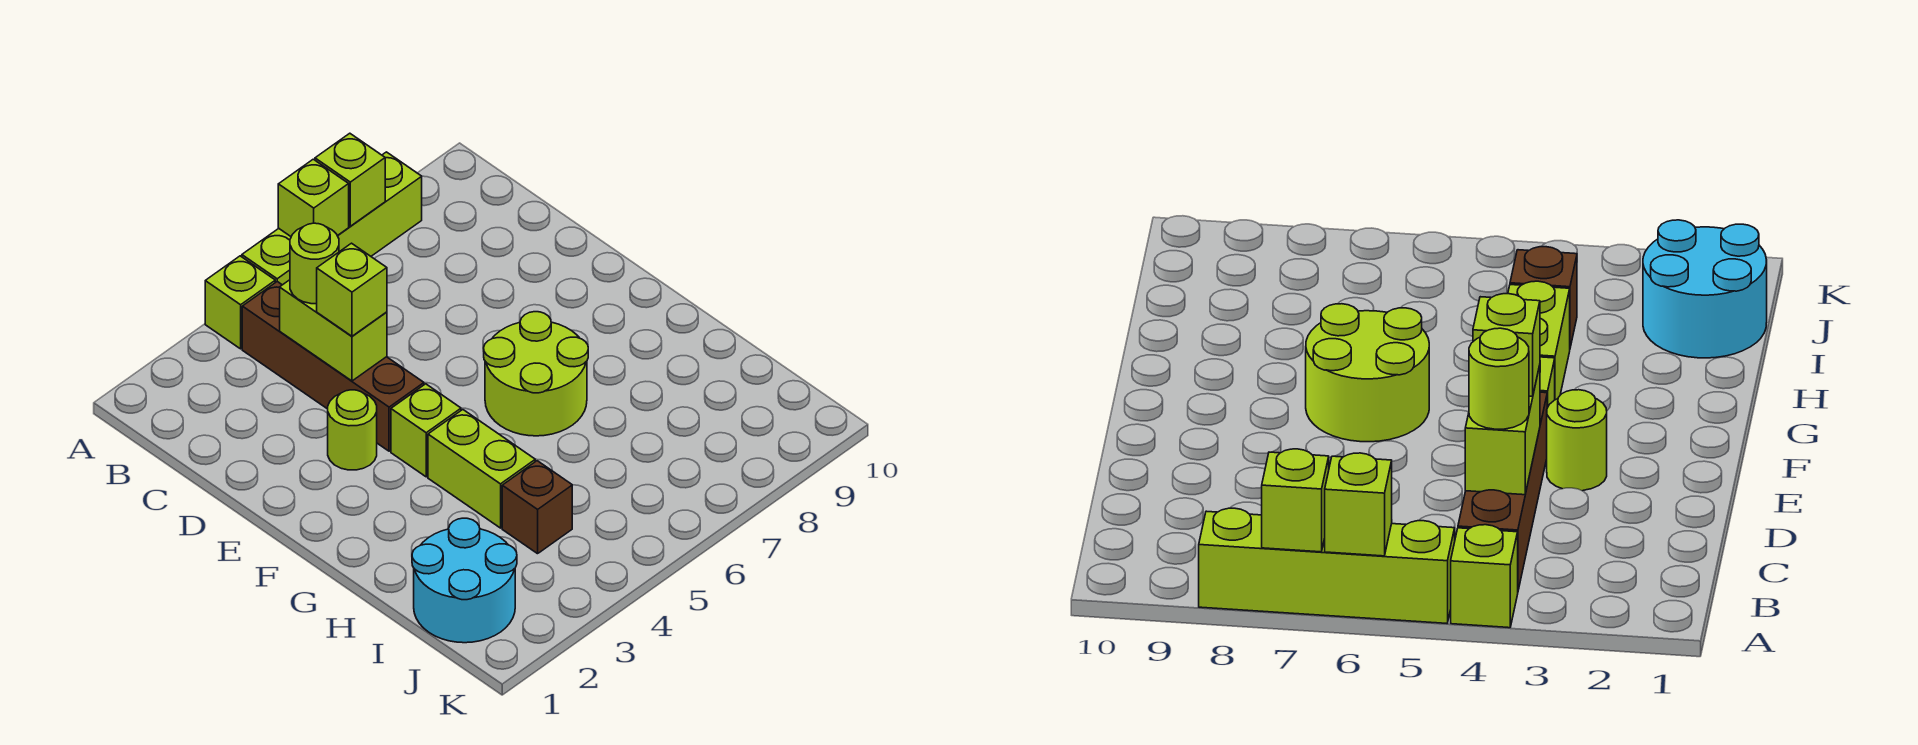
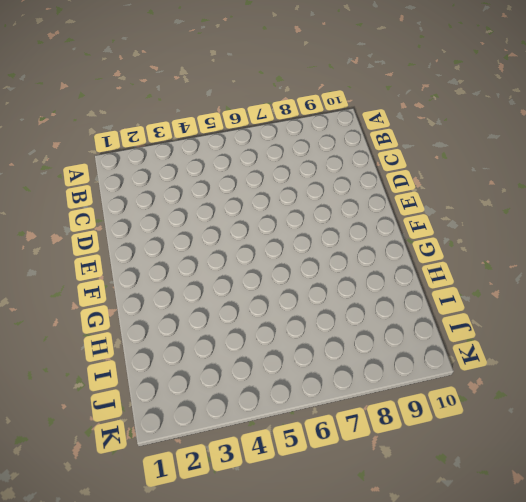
none -> lime 1x1 brick [205,256,275,349]
none -> lime 1x4 brick [242,152,422,285]
none -> brown 1x4 brick [242,282,424,451]

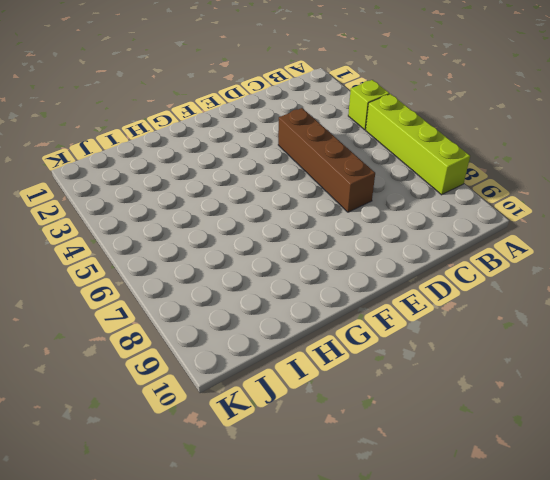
brown 1x4 brick [278,108,375,212] -> brown 1x4 brick turned to [242,282,424,451]
none -> lime 1x1 round brick [328,390,377,470]
none -> lime 1x1 brick [391,384,461,477]
none -> lime 2x2 round brick [484,312,588,436]

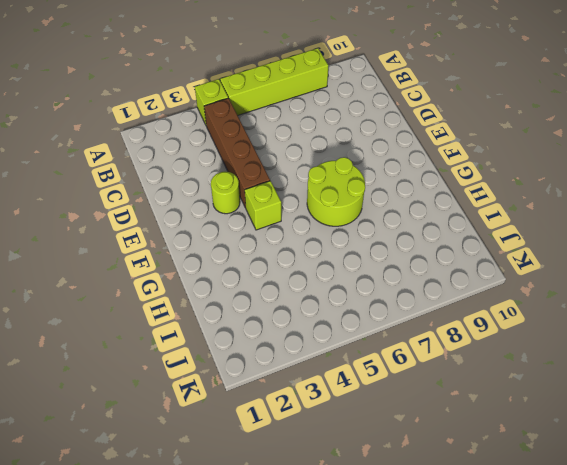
none -> lime 1x2 brick [428,410,535,528]
none -> cyan 2x2 round brick [412,518,517,643]
none -> brown 1x1 brick [502,461,572,554]

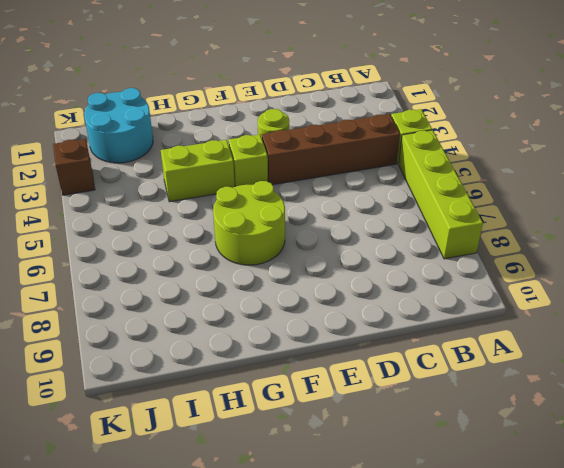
brown 1x1 brick [53,139,95,195] -> brown 1x1 brick moved to [502,461,572,554]
none -> lime 1x1 brick [278,159,349,236]
none -> lime 1x1 brick [315,133,385,226]
none -> lime 1x2 brick [280,280,387,381]

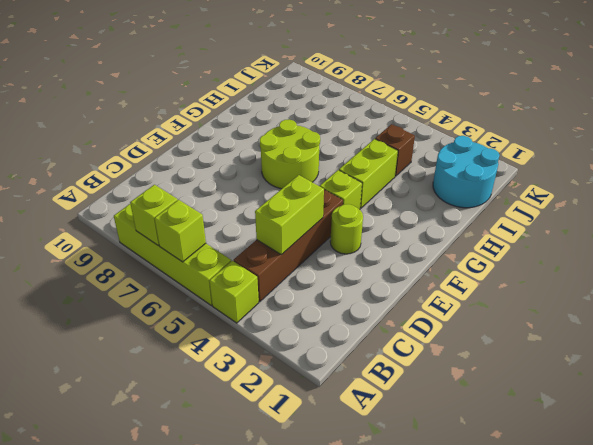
none -> lime 1x1 round brick [290,223,339,304]
none -> lime 1x1 brick [317,243,387,336]

